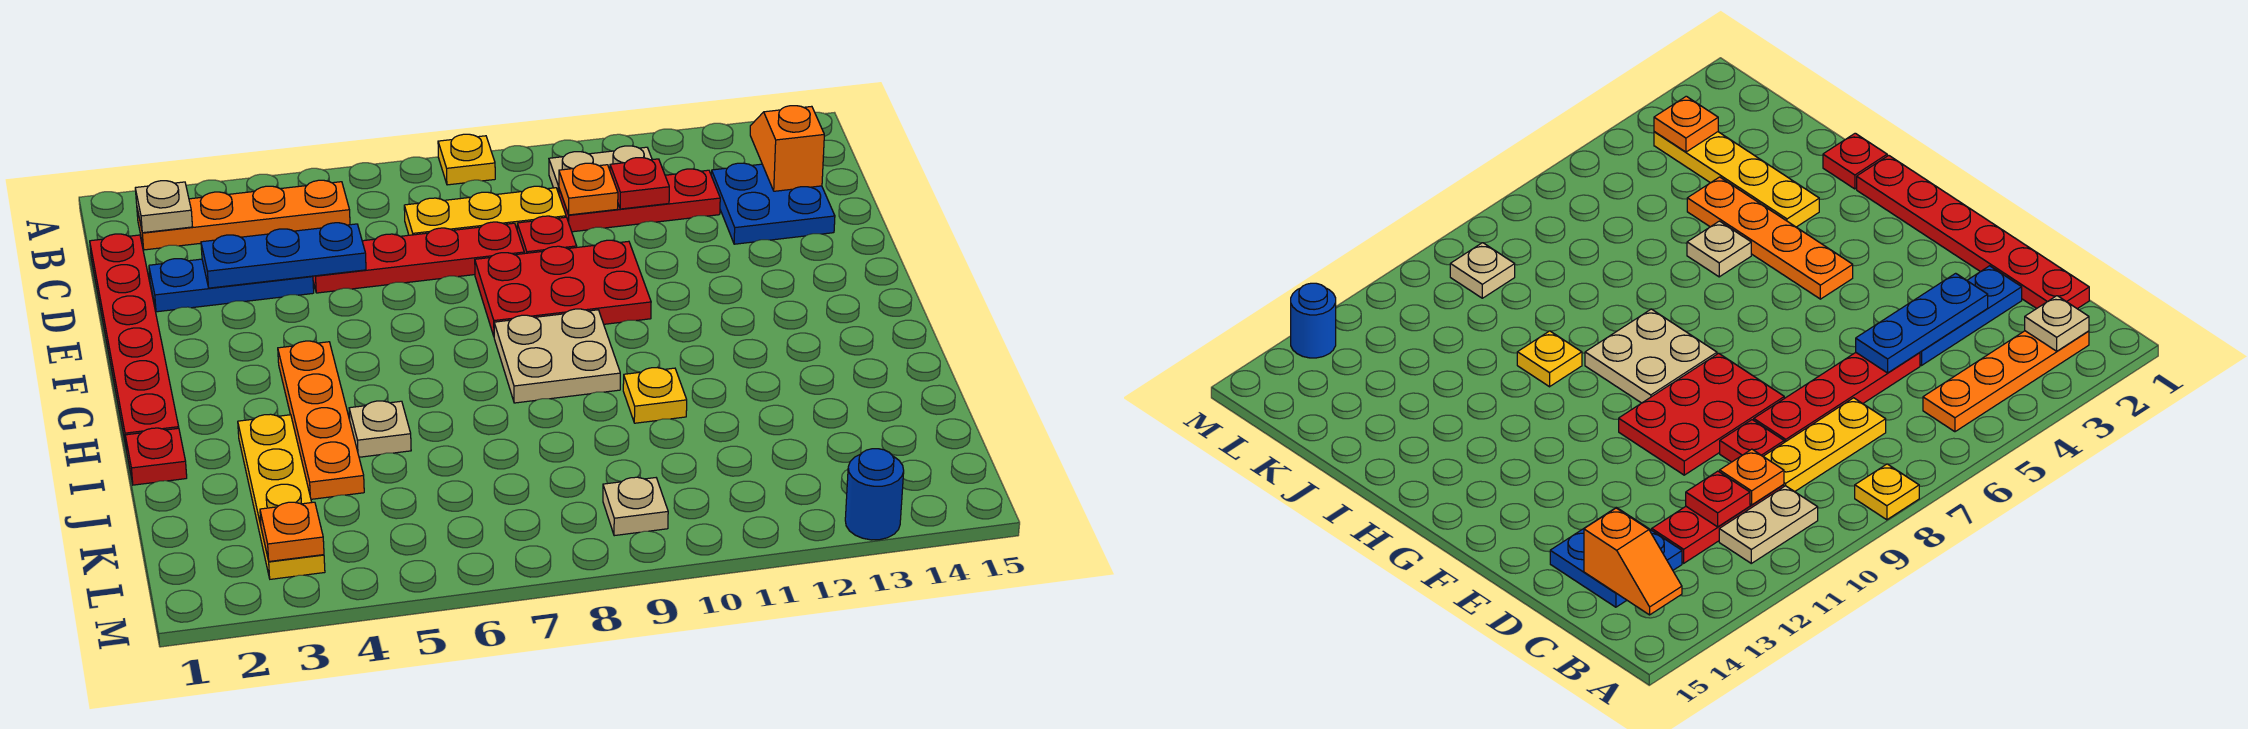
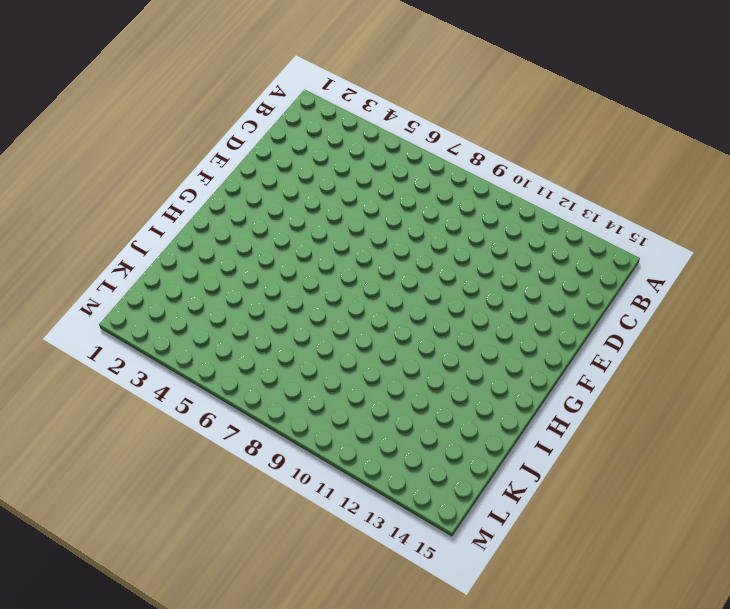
none -> yellow 1x1 plate [438,134,495,185]
none -> orange 1x4 plate [137,180,350,250]
none -> tan 1x2 plate [549,146,652,194]

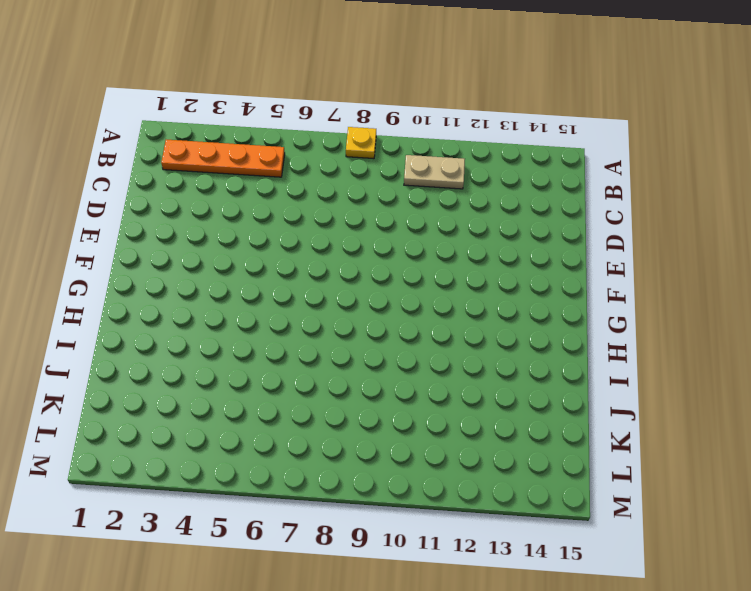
none -> red 1x6 plate [90,234,179,450]
none -> yellow 1x3 plate [404,186,566,235]
none -> red 1x3 plate [559,169,720,232]

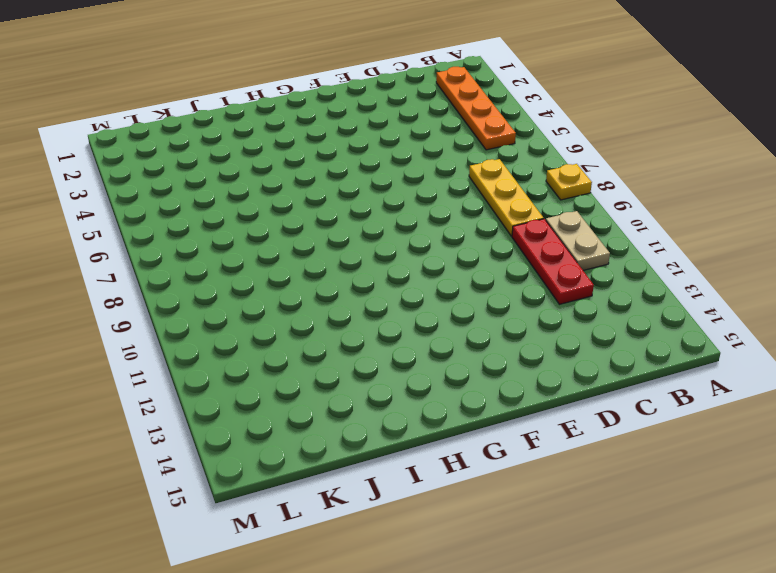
none -> red 1x6 plate [90,234,179,450]
none -> blue 2x2 plate [711,163,835,244]
none -> blue 1x3 plate [149,259,314,312]

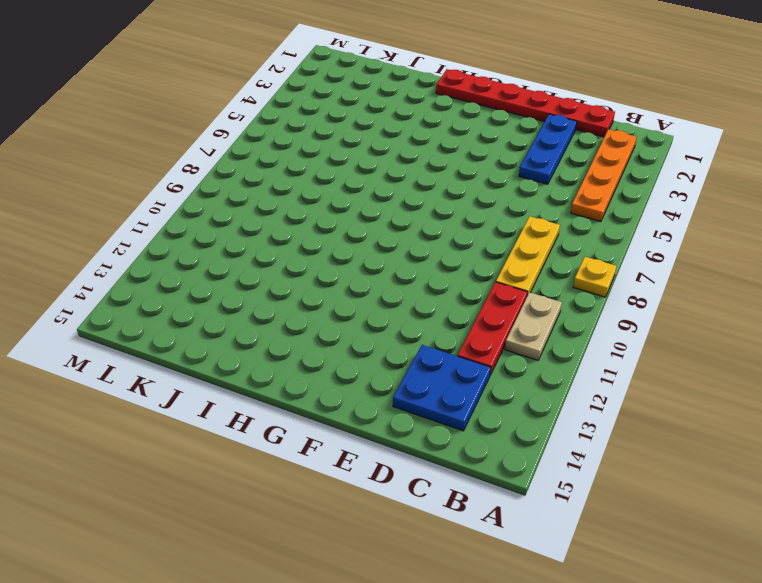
none -> red 1x4 plate [313,222,524,293]
none -> red 1x1 plate [517,216,577,254]
none -> red 2x3 plate [475,240,651,336]

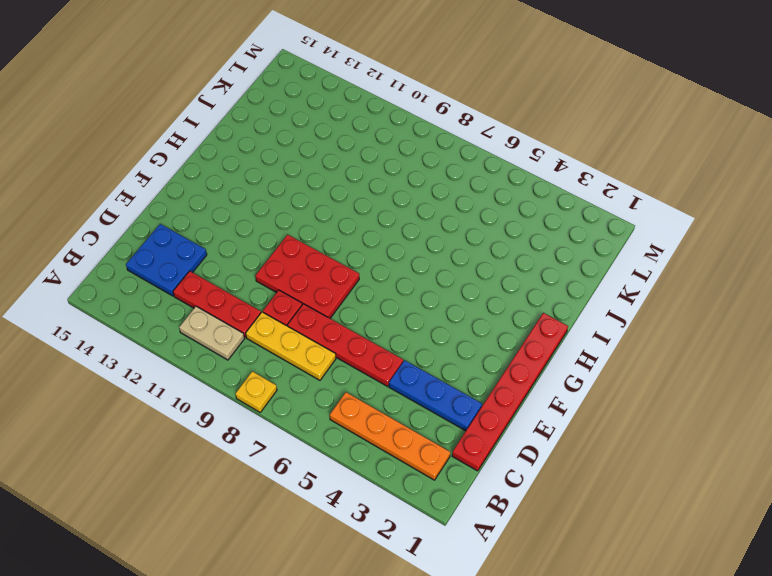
none -> orange 1x4 plate [278,341,364,499]
none -> tan 2x2 plate [494,309,620,403]
none -> red 1x1 plate [125,428,187,485]

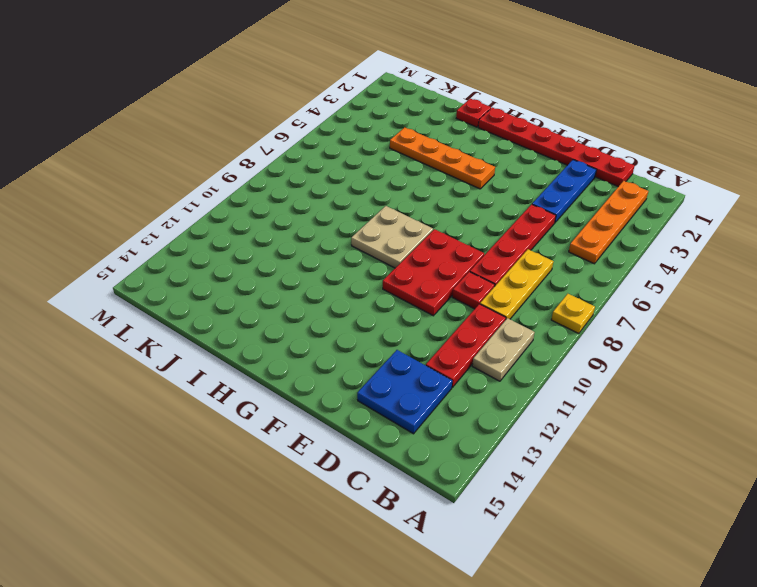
none -> yellow 1x4 plate [238,414,325,579]
none -> tan 1x1 plate [349,401,411,457]
none -> yellow 1x1 plate [623,368,687,423]

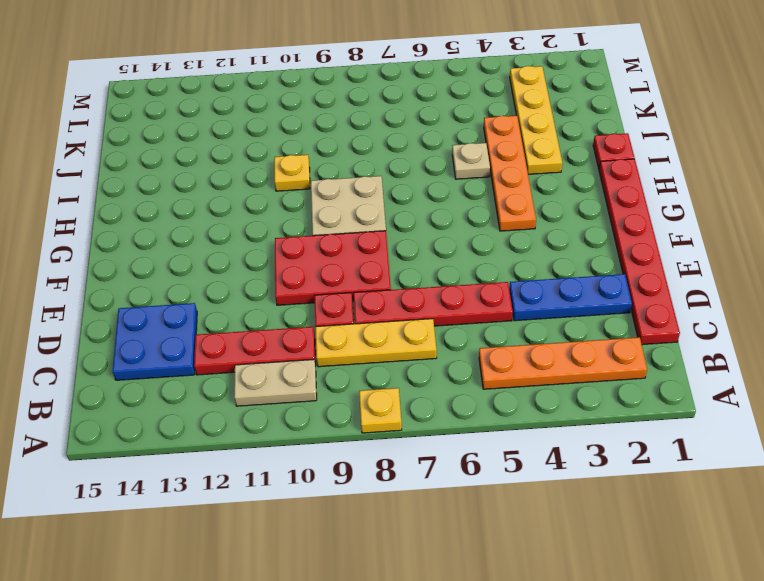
none -> tan 1x1 plate [603,477,668,536]
none -> blue 1x1 round brick [845,449,904,540]
none -> tan 1x1 plate [135,181,192,233]

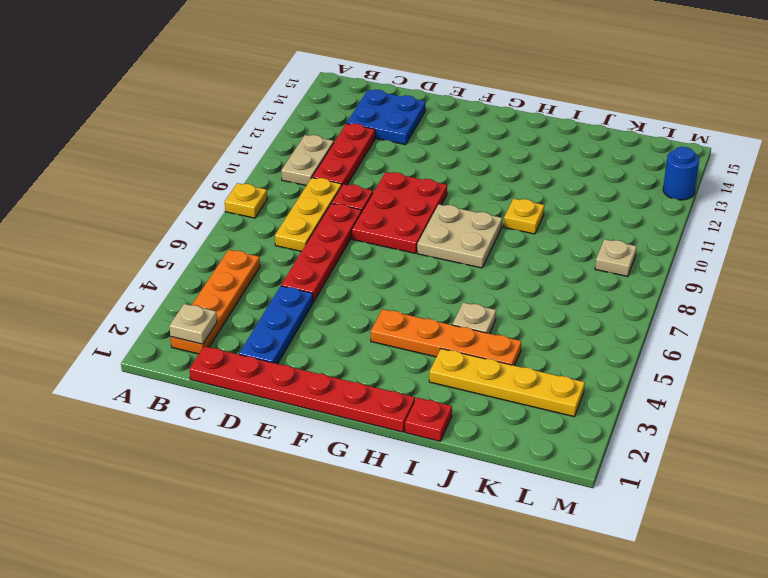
none -> orange 1x2 slope [750,106,824,191]
none -> orange 1x1 plate [559,163,618,215]
none -> red 1x1 plate [610,158,669,209]

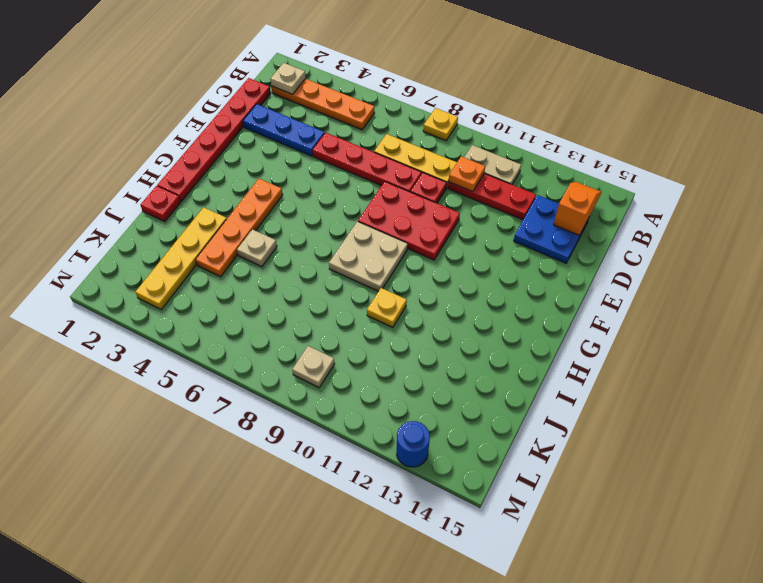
none -> red 1x1 plate [610,158,669,209]
none -> blue 1x3 plate [201,223,366,288]
none -> orange 1x1 plate [260,502,324,561]

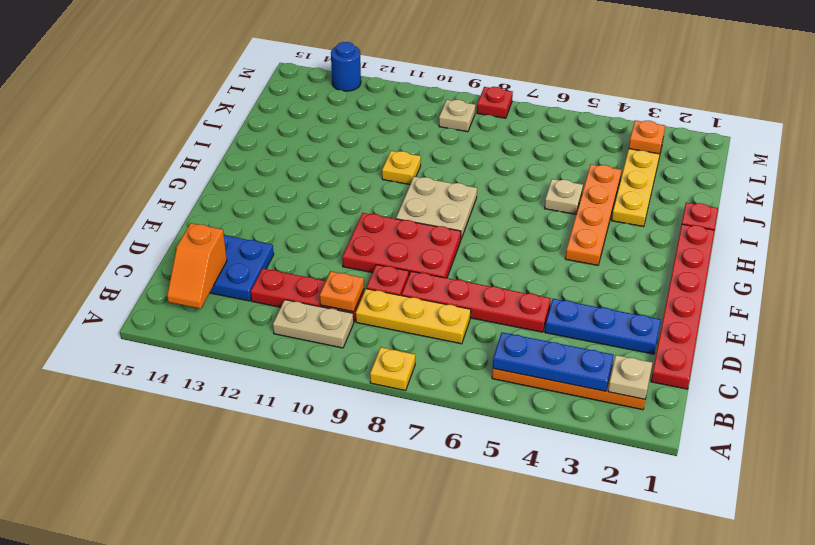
blue 1x3 plate [493,332,614,391] -> blue 1x3 plate moved to [201,223,366,288]
red 1x1 plate [477,87,513,118] -> red 1x1 plate moved to [610,158,669,209]

